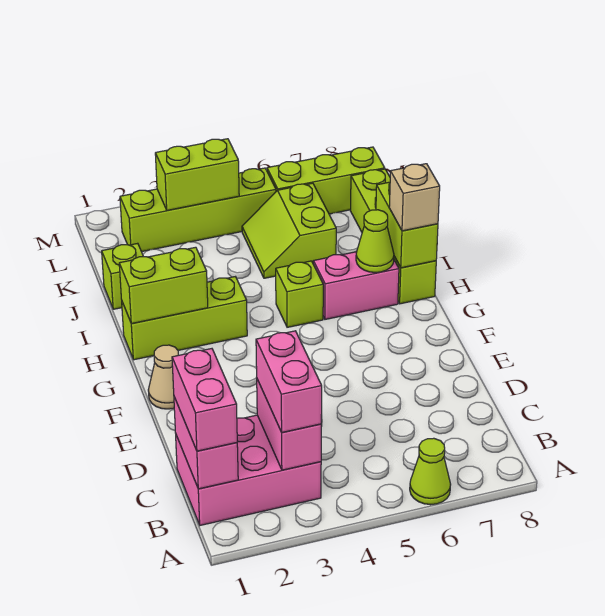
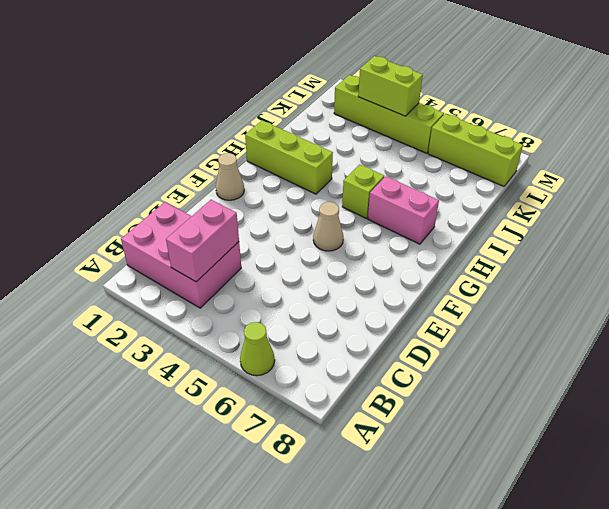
tan 1x1 cone [313,202,343,251] -> none
none -> lime 1x4 brick [350,169,436,304]
none -> lime 1x1 brick [102,243,143,309]
none -> lime 2x2 slope [242,183,336,278]

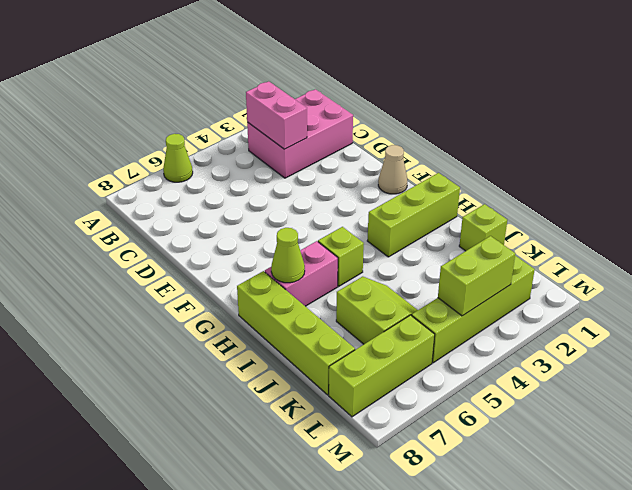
none -> pink 1x2 brick [174,397,238,489]
none -> lime 1x2 brick [119,247,208,323]
none -> lime 1x2 brick [376,182,438,268]

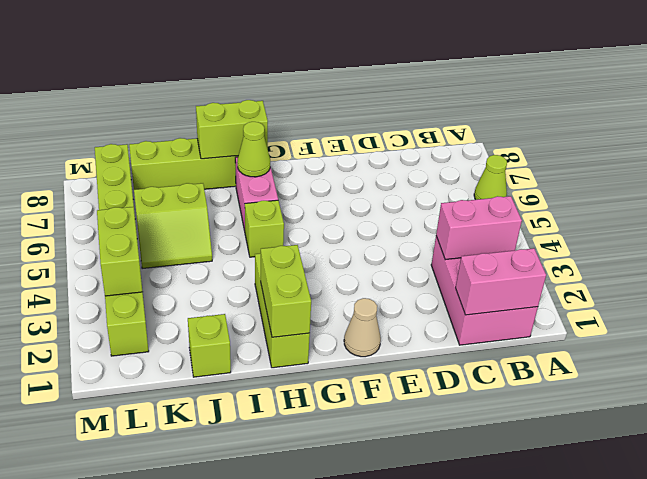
none -> pink 1x2 brick [172,349,237,451]
none -> pink 1x2 brick [256,331,322,432]
none -> tan 1x1 brick [389,164,440,231]

